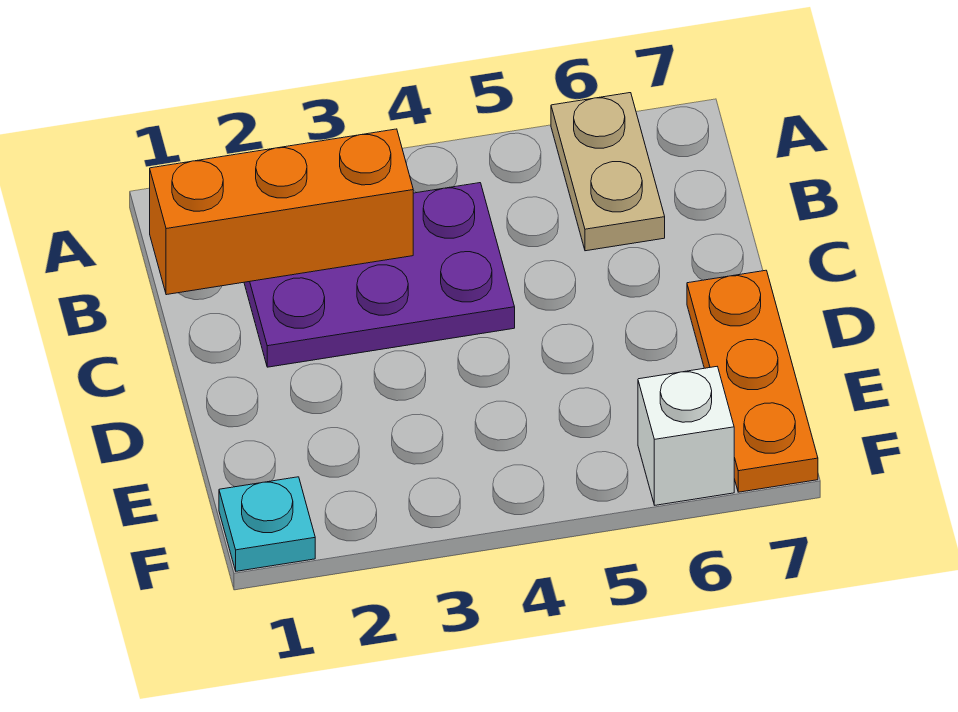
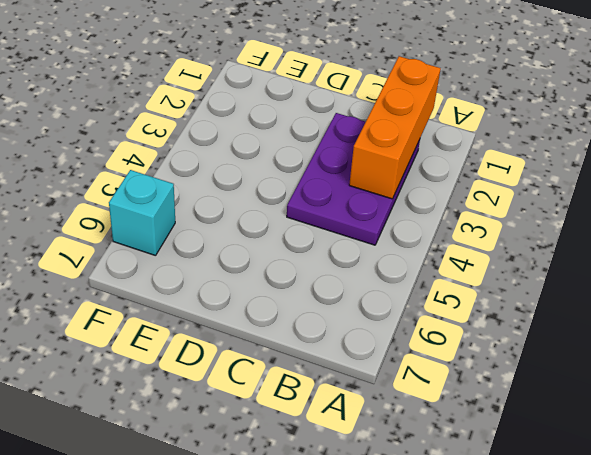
cyan 1x1 brick [109,170,175,256] -> white 1x1 brick [638,367,734,505]
none -> tan 1x2 plate [551,93,665,251]
none -> orange 1x3 plate [687,270,818,492]

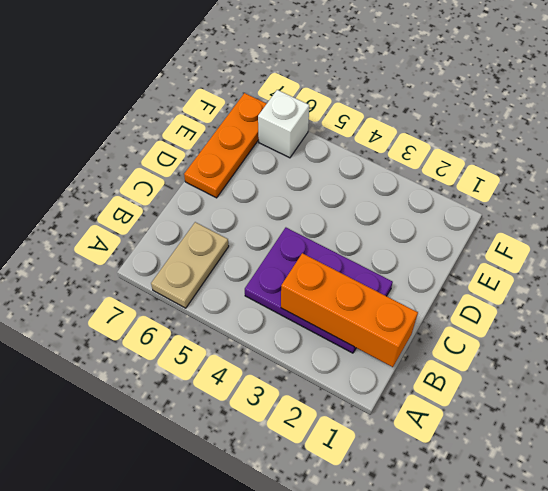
none -> cyan 1x1 plate [219,477,315,571]

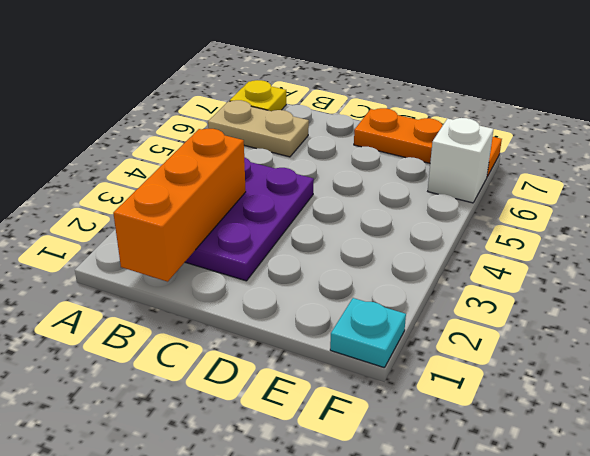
yellow 1x1 plate [230,80,286,111] -> none

